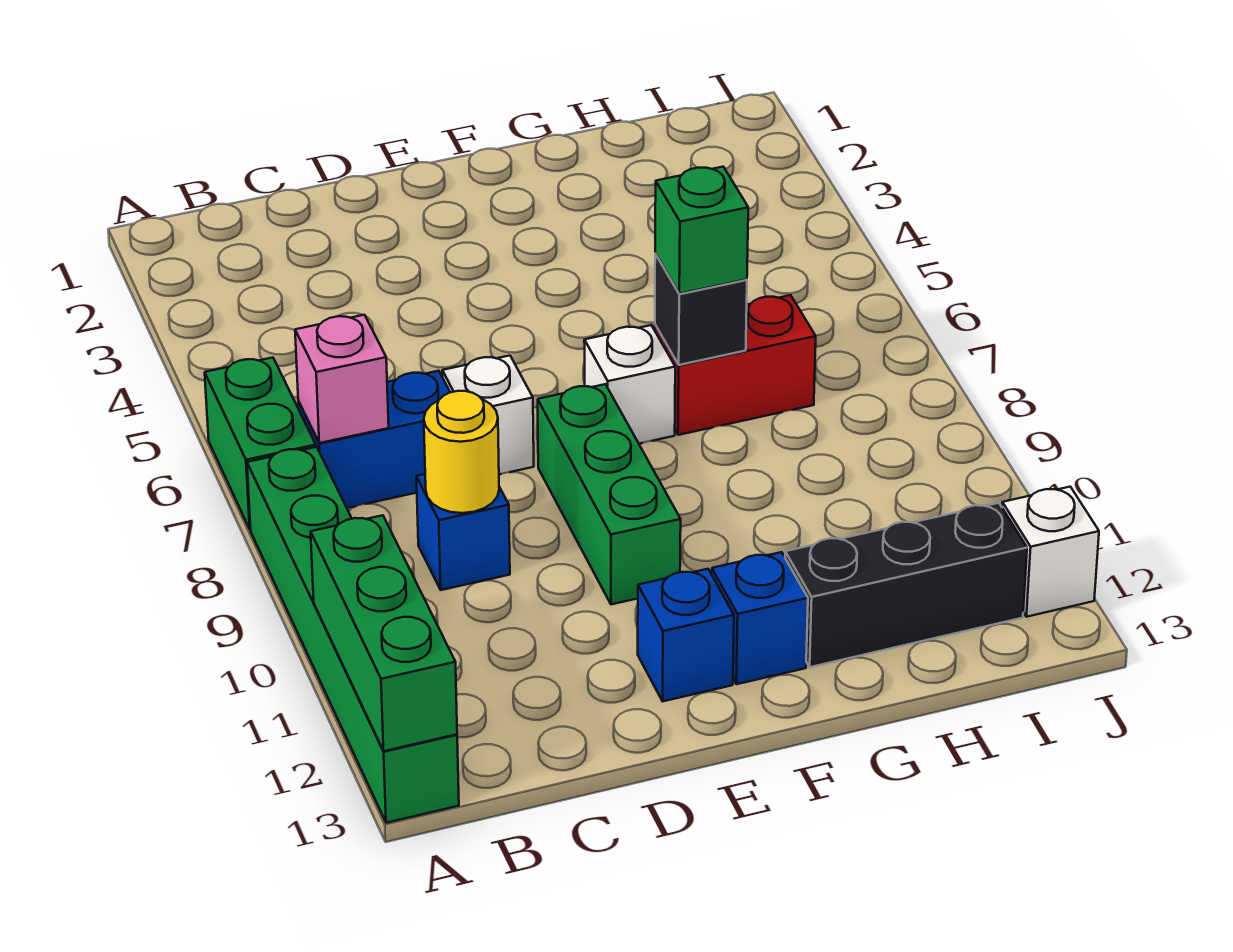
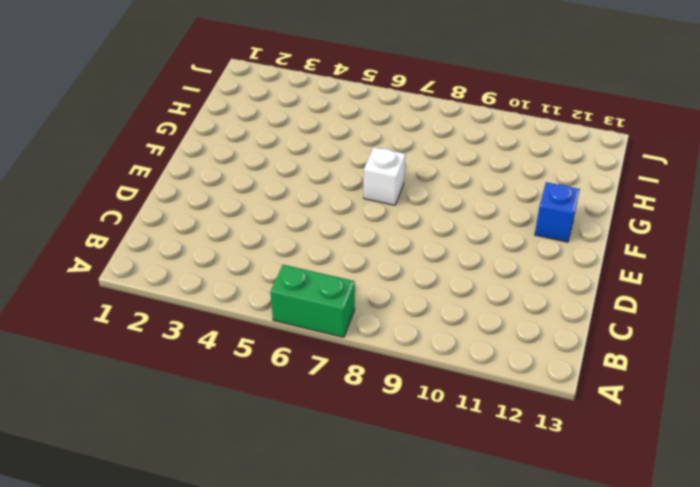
none -> green 1x6 brick [247,447,459,823]
none -> blue 1x2 brick [298,371,450,508]
none -> blue 1x1 brick [416,474,510,590]

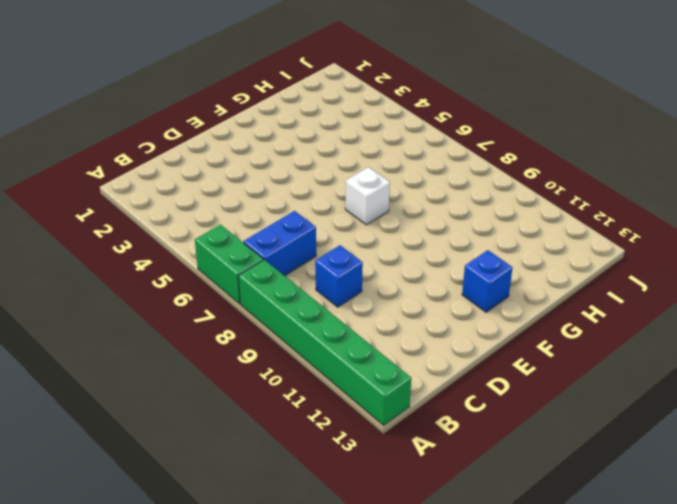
none -> white 1x1 brick [442,356,534,474]
none -> green 1x3 brick [538,384,681,604]
none -> blue 1x1 brick [638,569,734,701]

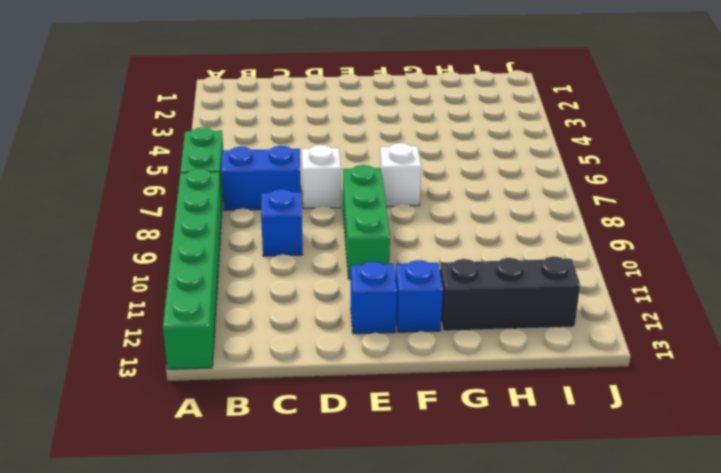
none -> red 1x2 brick [655,295,816,435]
none -> white 1x1 brick [1002,487,1099,617]
none -> green 1x3 brick [311,515,457,751]

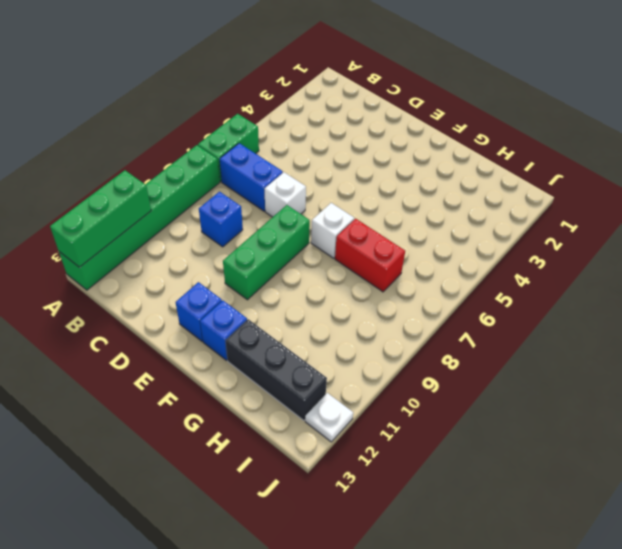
white 1x1 plate [305,393,353,442] -> white 1x1 brick [1002,487,1099,617]
none -> pink 1x1 brick [295,315,389,443]
none -> yellow 1x1 round brick [424,391,499,513]
none -> black 1x1 brick [655,253,747,365]

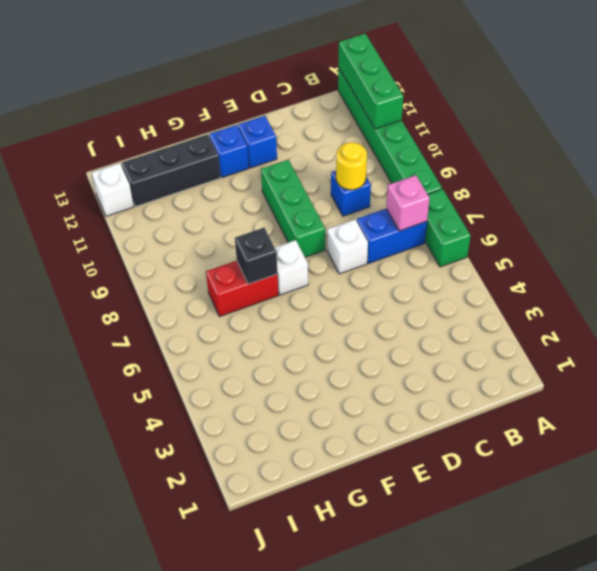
none -> green 1x1 brick [655,167,748,294]

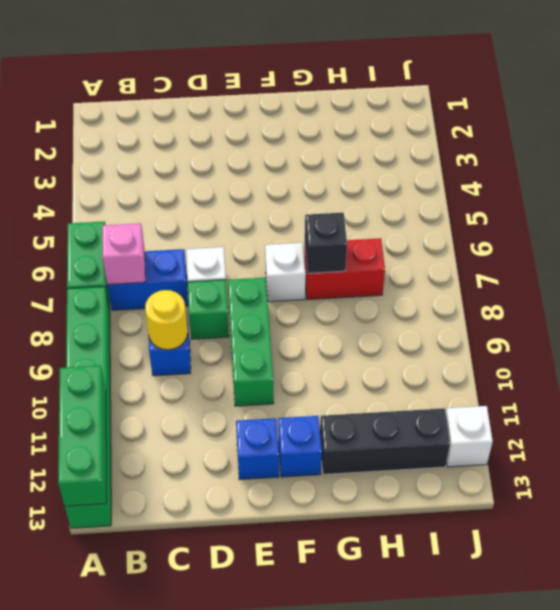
green 1x1 brick [188,280,229,339] -> green 1x1 brick moved to [655,167,748,294]

